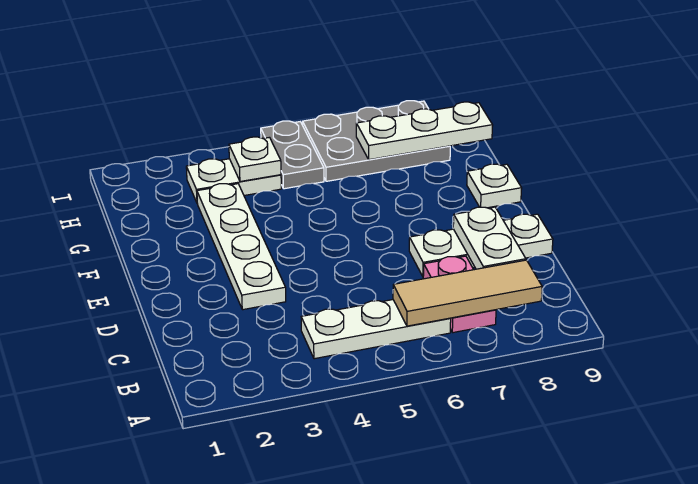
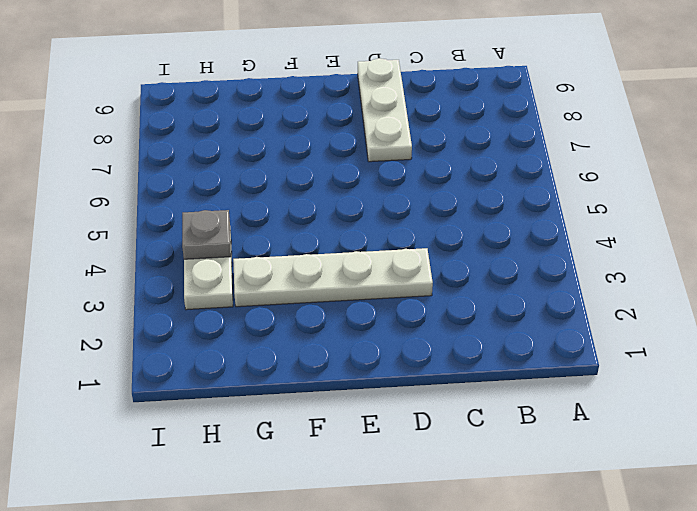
grey 1x1 plate [182,210,231,259] -> white 1x1 plate [229,137,281,182]
none -> white 1x3 plate [301,300,451,359]
none -> pink 1x2 plate [423,256,496,333]
none -> white 1x1 plate [467,164,522,208]

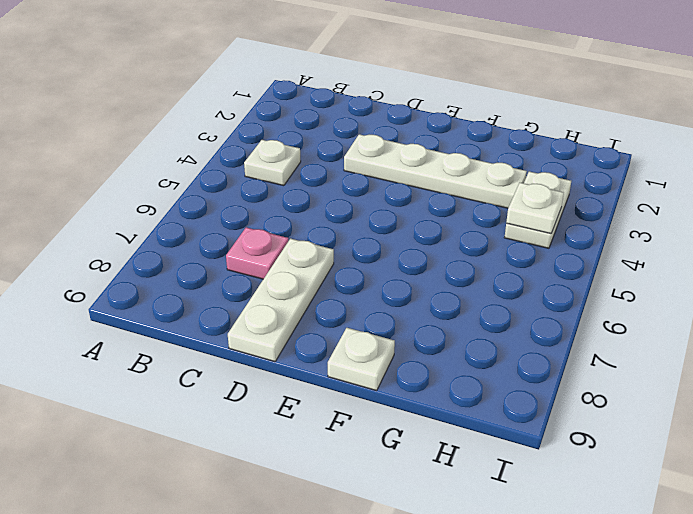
white 1x1 plate [244,140,301,186] -> white 1x3 plate [301,300,451,359]
pink 1x1 plate [226,227,288,279] -> pink 1x2 plate [423,256,496,333]
none -> grey 1x2 plate [261,121,324,189]
none -> grey 2x3 plate [303,101,450,181]
none -> tan 1x3 tile [393,260,542,326]

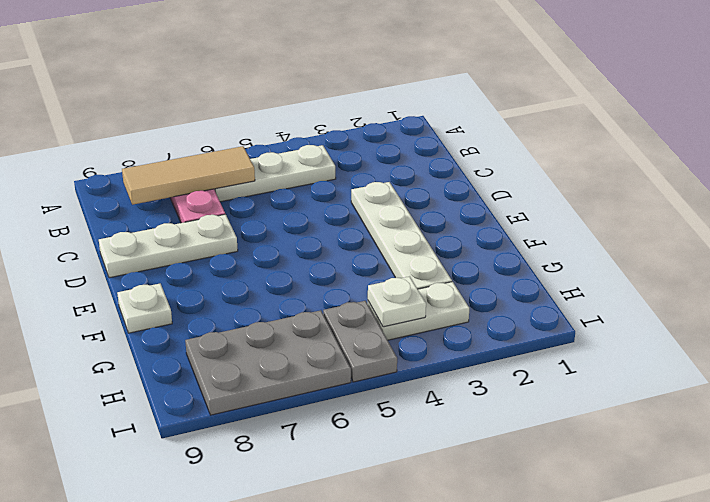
none -> white 1x2 plate [453,207,526,269]
none -> white 1x3 plate [356,102,493,160]

